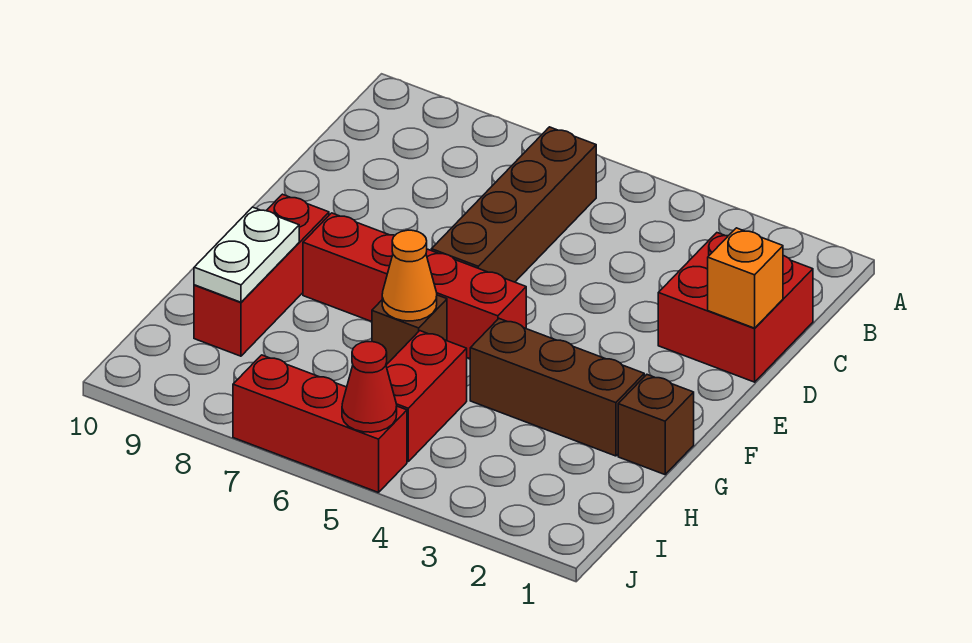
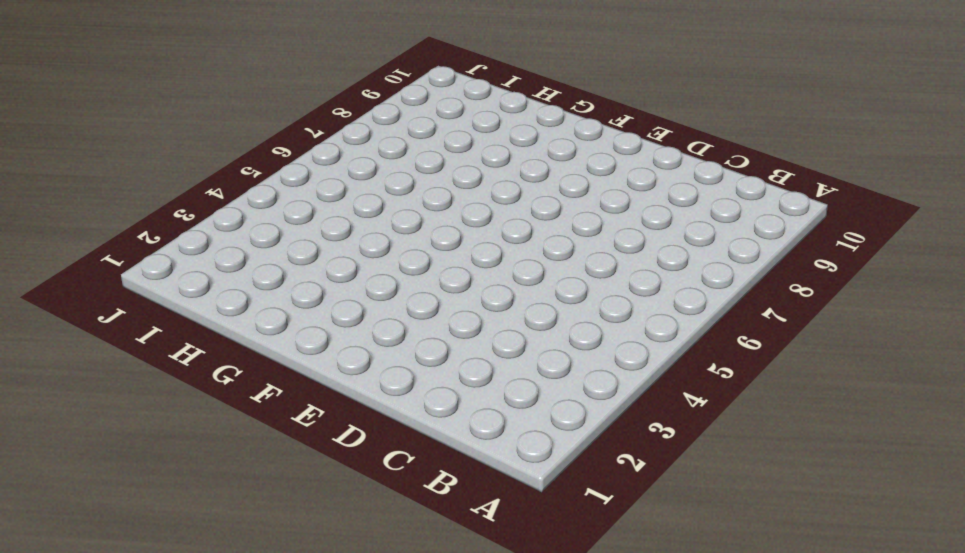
none -> brown 1x4 brick [431,127,596,282]
none -> red 2x2 brick [658,233,813,382]
none -> red 1x4 brick [303,213,526,359]

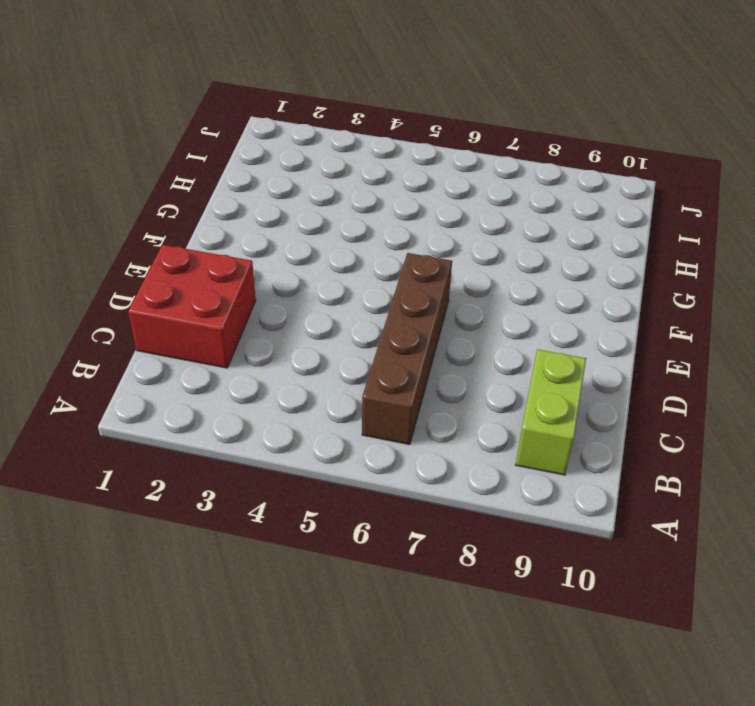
lime 1x2 brick [515,349,586,475] -> none
none -> red 1x4 brick [303,213,526,359]
none -> red 1x3 brick [194,194,329,356]
none -> brown 1x1 brick [618,375,694,475]

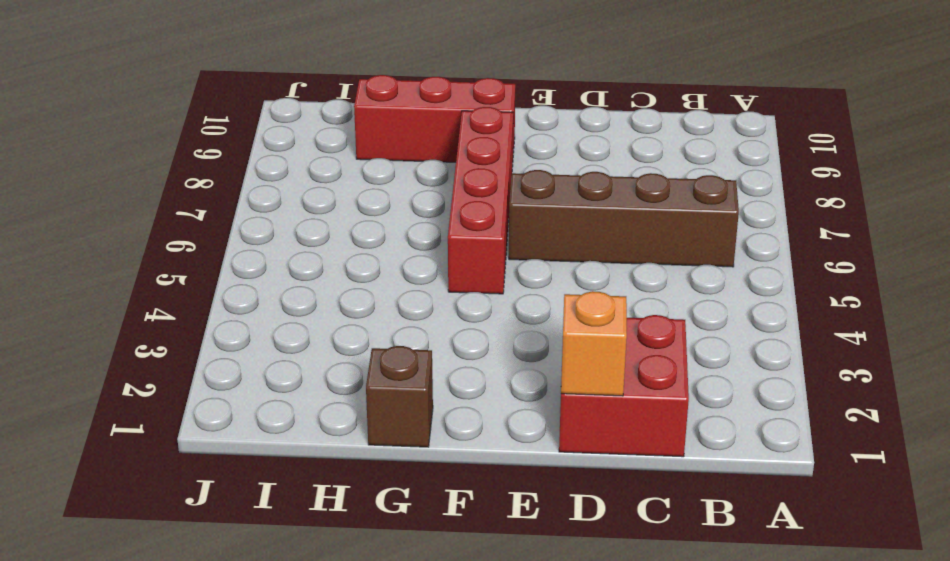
none -> brown 1x3 brick [470,319,644,456]
none -> brown 1x1 brick [372,295,447,365]
none -> red 1x2 brick [386,331,467,462]

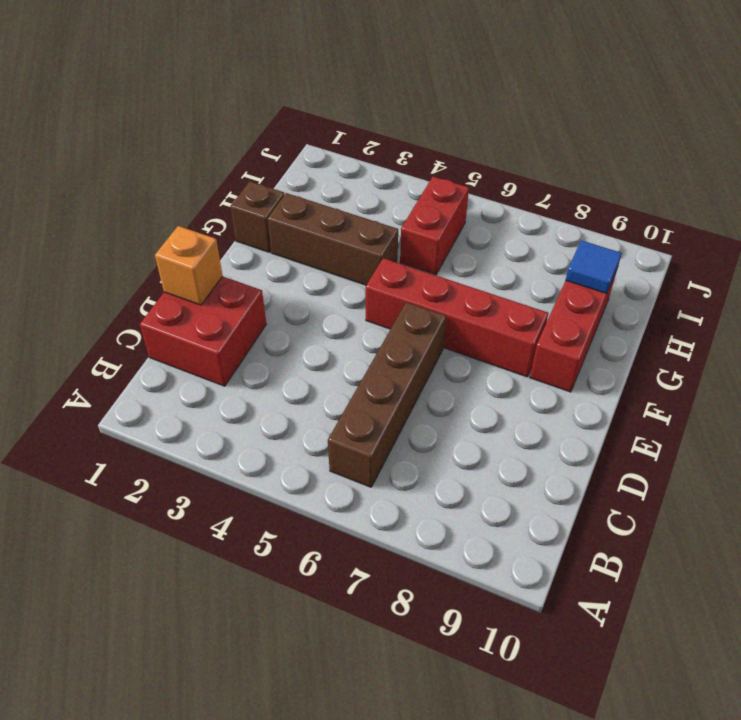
blue 1x1 tile [566,240,622,294] -> white 1x2 plate [194,207,299,302]
none -> brown 1x1 brick [372,295,447,365]
none -> red 1x3 brick [233,355,407,493]
none -> orange 1x1 cone [382,230,437,321]

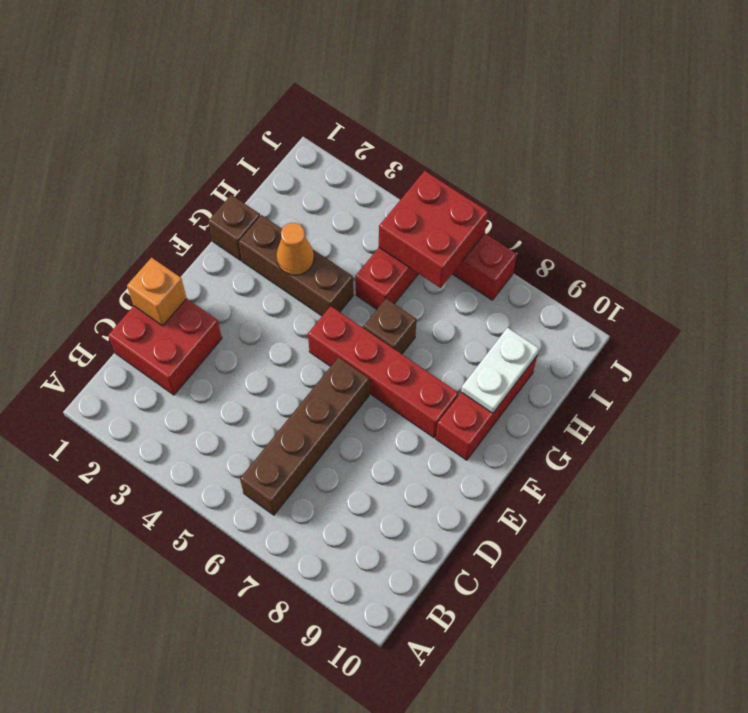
orange 1x1 cone [276,223,314,275] -> orange 1x1 cone moved to [382,230,437,321]
red 2x2 brick [379,171,488,288] -> red 1x1 cone [342,342,397,432]

